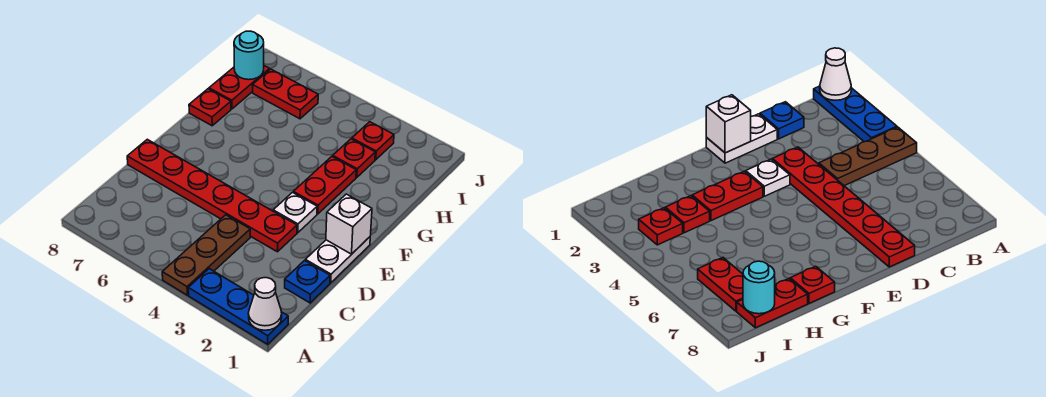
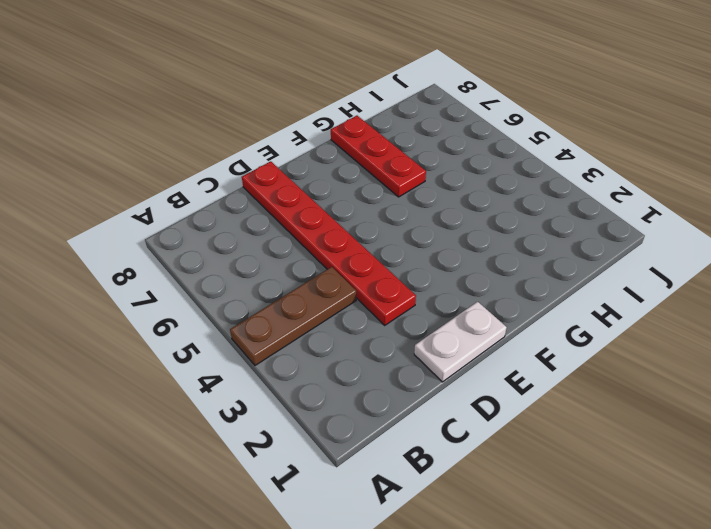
red 1x3 plate [331,116,426,197] -> red 1x1 plate [189,89,231,126]
none -> blue 1x3 plate [188,269,288,344]
none -> blue 1x1 plate [285,261,330,303]
none -> white 1x1 plate [273,192,317,233]

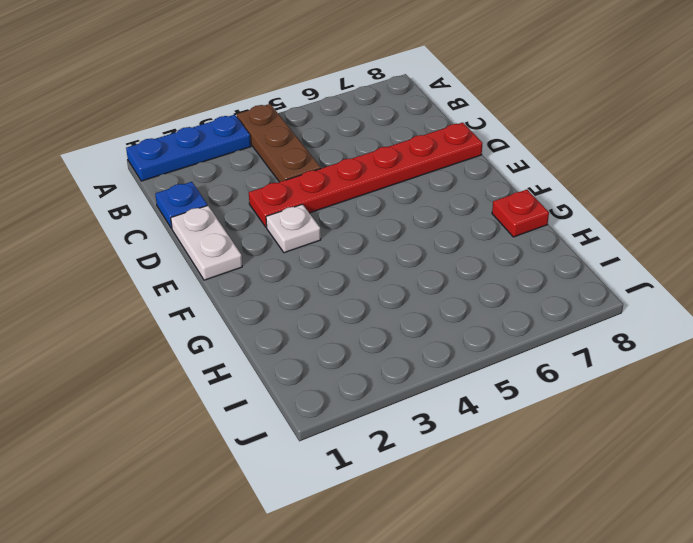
none -> red 1x2 plate [293,157,356,214]
none -> red 1x1 plate [333,139,375,177]
none -> red 1x2 plate [209,66,270,109]

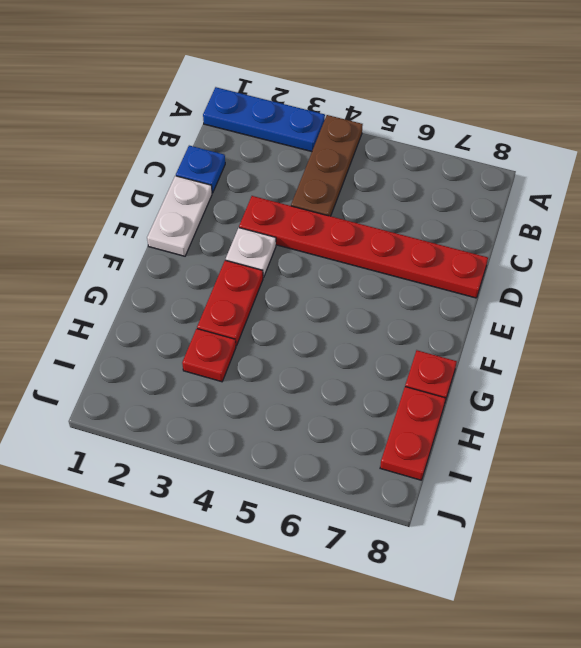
none -> red 1x1 plate [352,122,394,160]
none -> red 1x2 plate [253,69,318,119]
none -> white 1x1 cone [248,278,282,330]

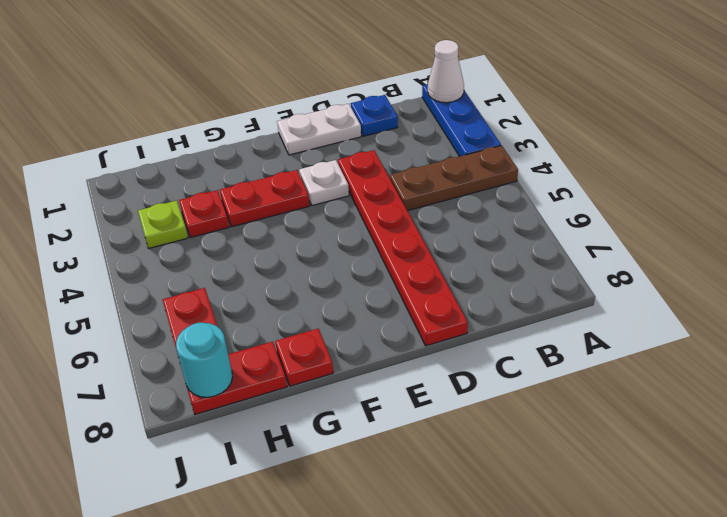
lime 1x1 plate [138,201,188,249] -> red 1x1 plate [352,122,394,160]
none -> white 1x1 brick [326,194,372,254]

